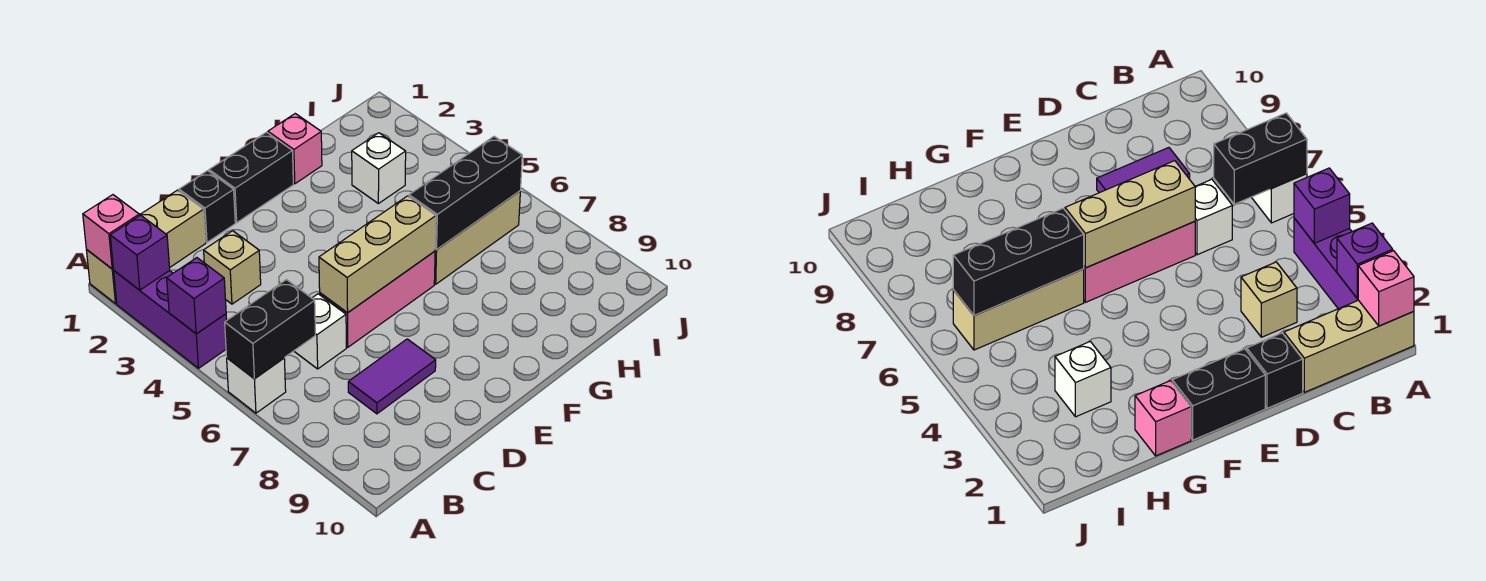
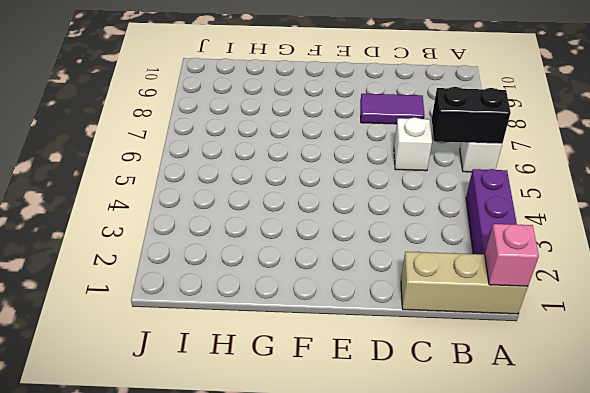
none -> tan 1x1 brick [204,231,261,304]
none -> black 1x1 brick [179,171,235,242]
none -> pink 1x3 brick [320,251,435,347]

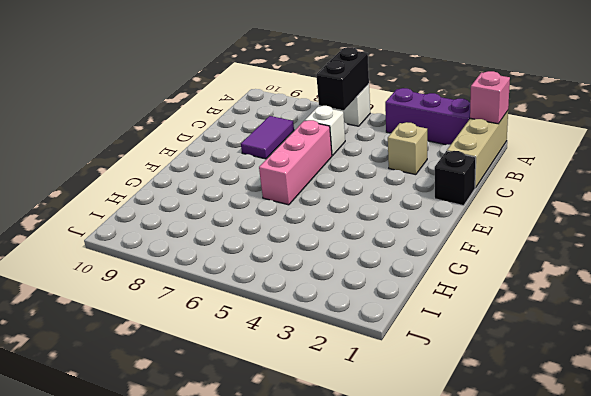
none -> black 1x2 brick [209,132,293,222]
none -> pink 1x1 brick [268,114,322,184]
none -> tan 1x3 brick [434,191,520,284]

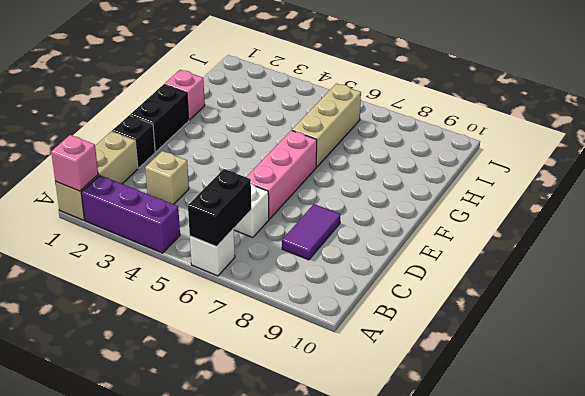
none -> white 1x1 brick [352,133,406,204]
none -> purple 1x1 brick [110,215,170,290]
none -> purple 1x1 brick [167,258,226,334]

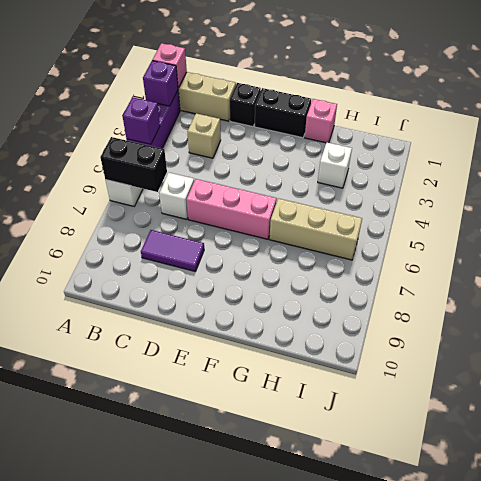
none -> tan 1x3 brick [319,196,436,313]
none -> black 1x3 brick [409,136,522,250]

